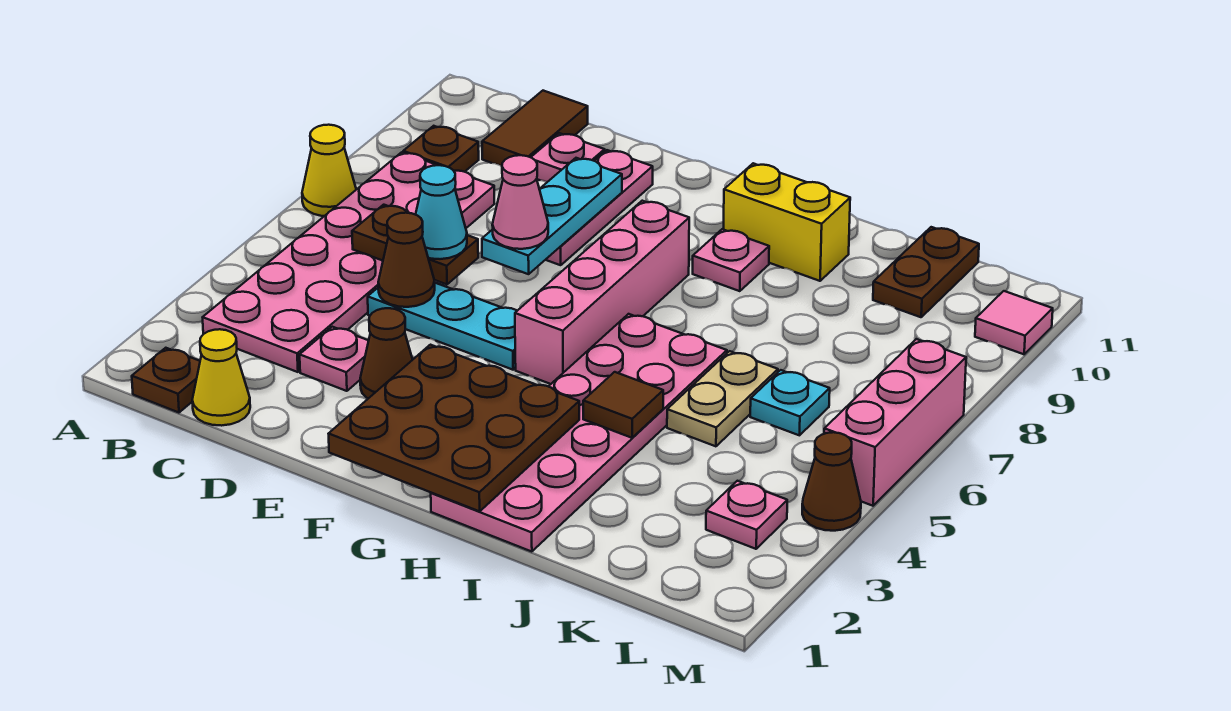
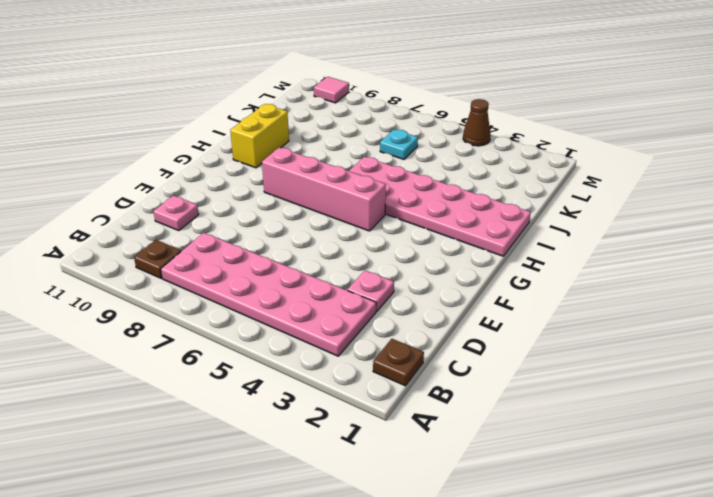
none -> yellow 1x1 cone [302,125,356,216]
none -> yellow 1x1 cone [192,329,250,426]
none -> brown 1x2 tile [482,91,588,166]

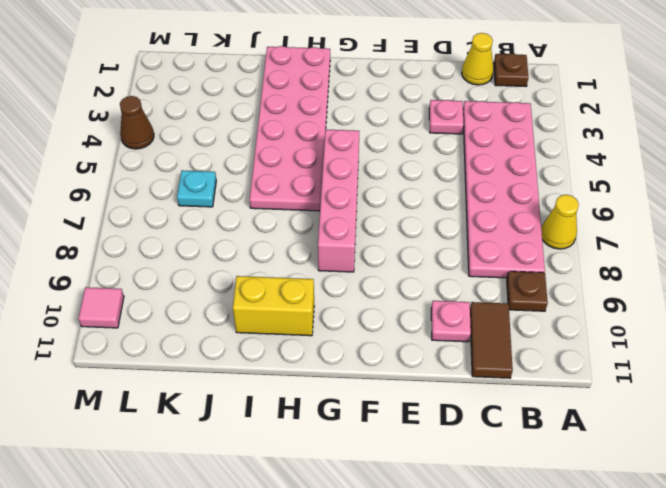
none -> cyan 1x3 plate [368,283,517,370]
none -> brown 1x1 cone [360,308,413,398]
none -> pink 1x3 plate [546,150,653,265]

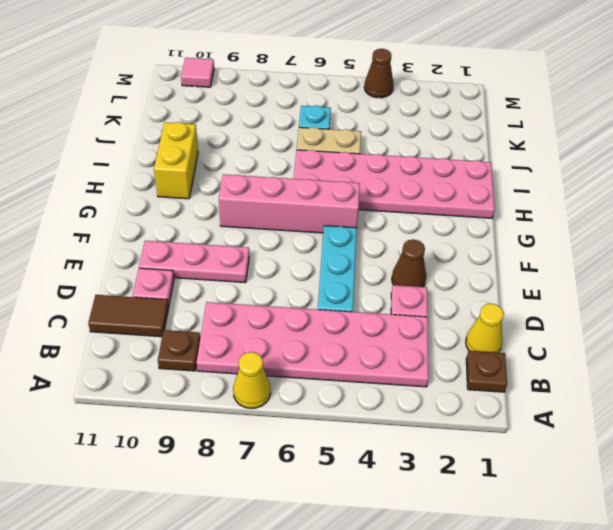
none -> pink 1x1 plate [693,229,769,291]
none -> brown 1x2 plate [873,227,979,317]
none -> pink 1x1 plate [706,481,787,549]

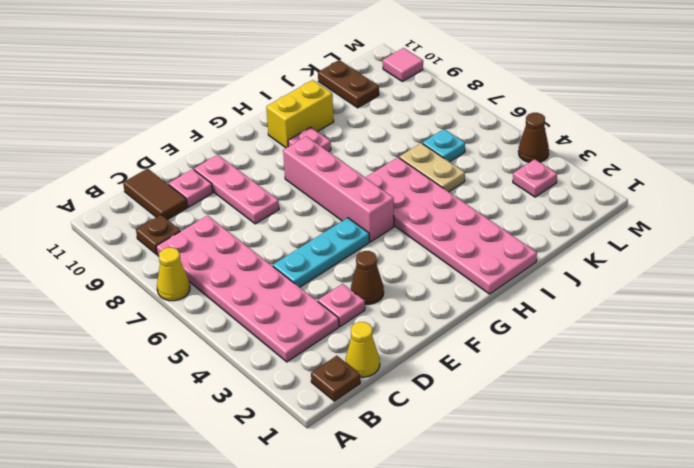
none -> pink 1x3 brick [824,339,966,506]
none -> brown 1x2 plate [352,205,478,284]
none -> brown 1x1 cone [378,213,435,307]

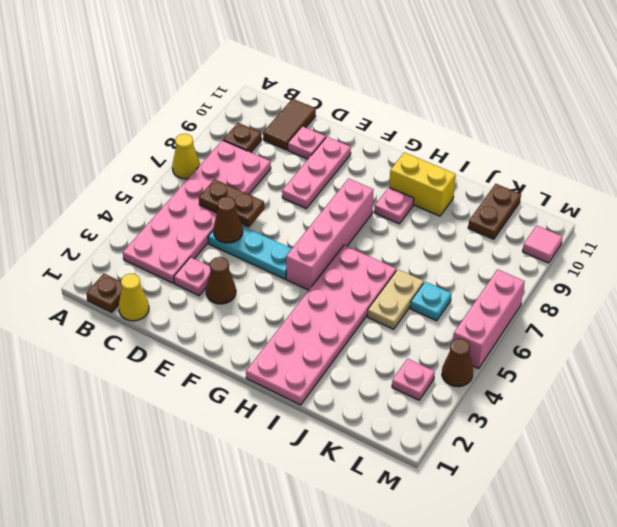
none -> cyan 1x3 plate [482,158,622,274]
none -> brown 3x3 plate [329,345,579,511]
none -> brown 1x1 tile [583,372,663,438]

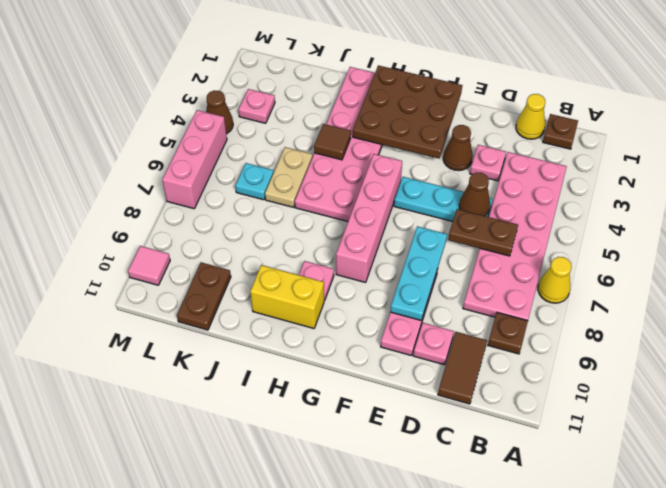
none -> cyan 1x1 cone [416,165,467,259]
none -> pink 1x1 cone [492,155,548,249]

